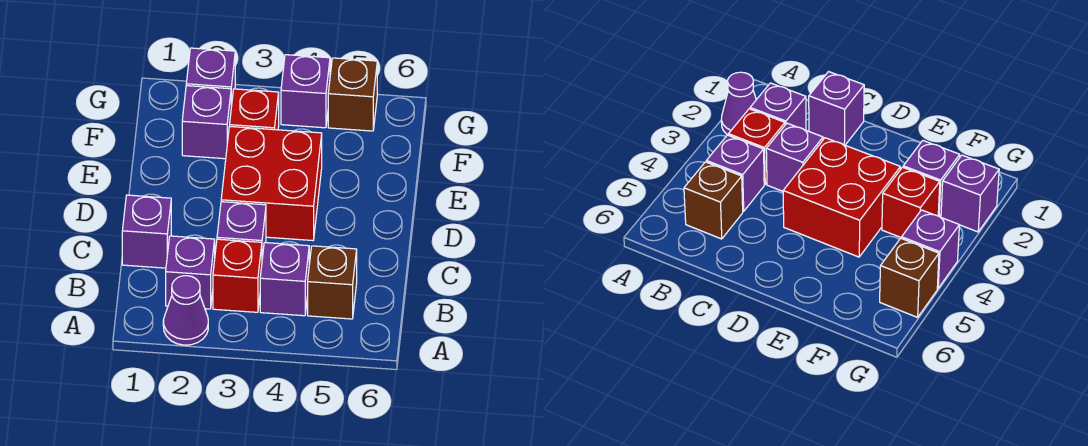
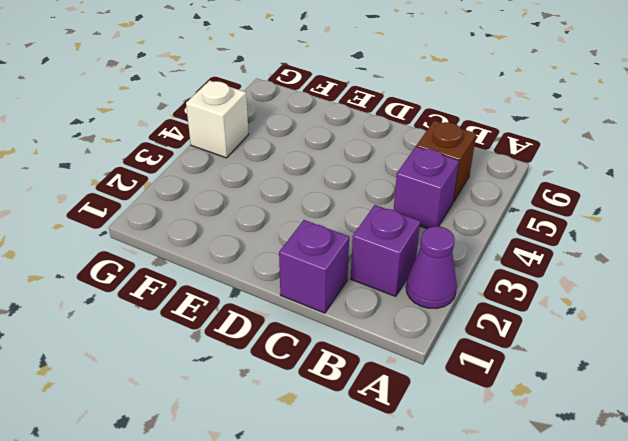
white 1x1 brick [186,80,249,158] -> purple 1x1 brick [281,55,330,128]
none -> red 1x1 brick [213,239,262,312]
none -> purple 1x1 brick [217,202,266,258]
none -> red 2x2 brick [221,127,322,241]

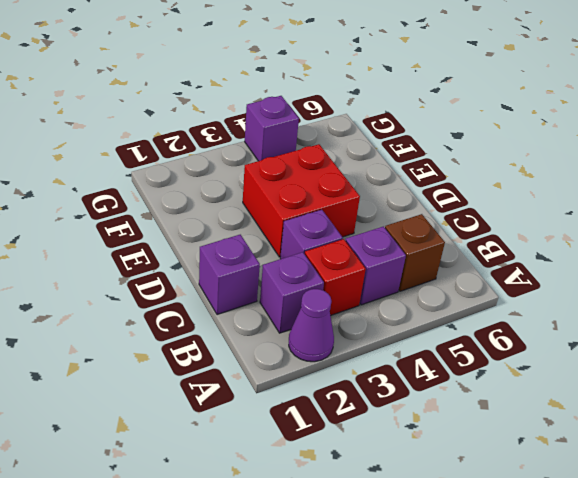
none -> purple 1x1 brick [182,86,231,159]
none -> red 1x1 brick [230,89,279,130]
none -> purple 1x1 brick [186,48,235,107]

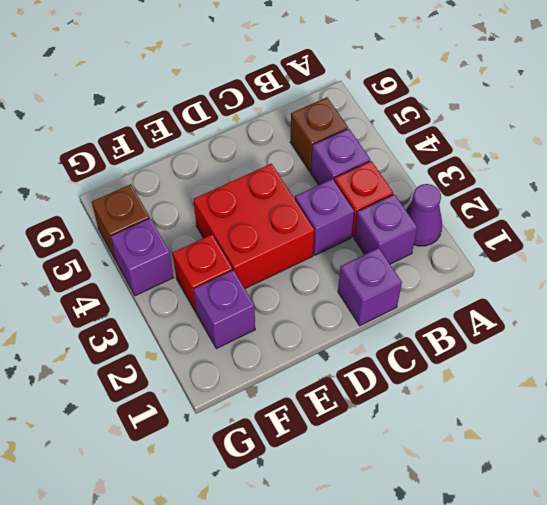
none -> purple 1x1 brick [186,48,235,107]

